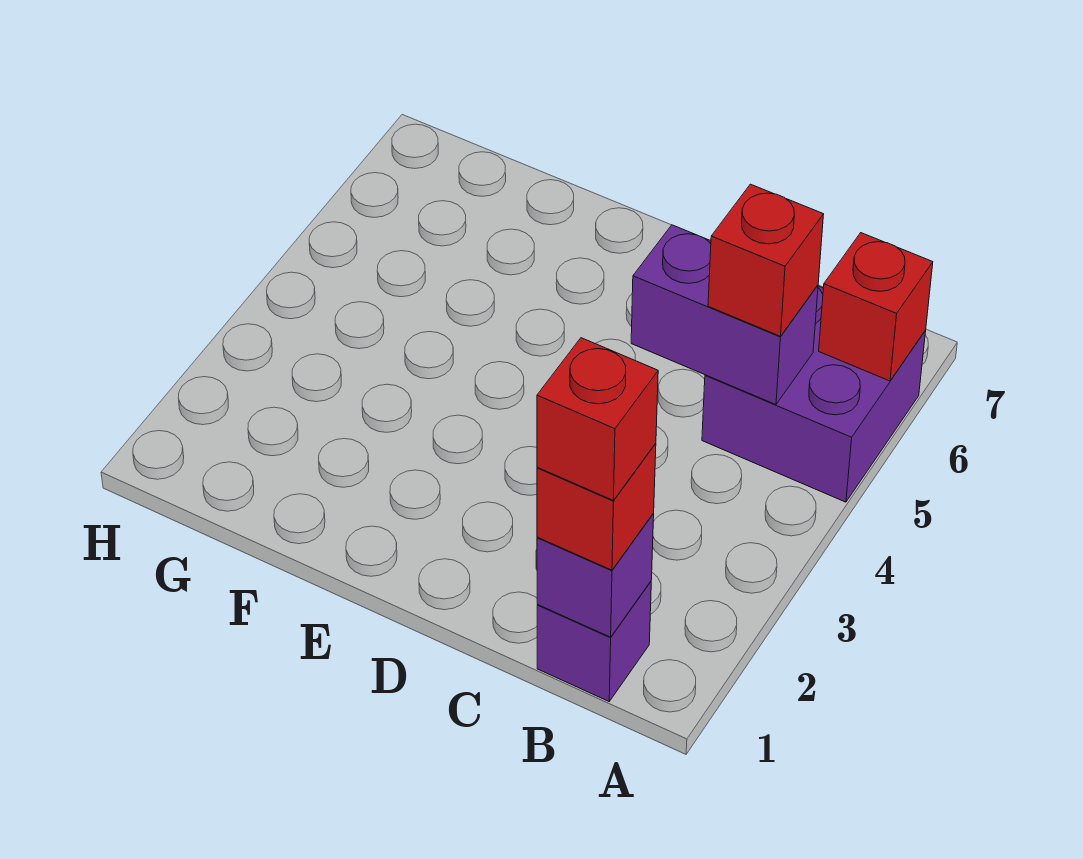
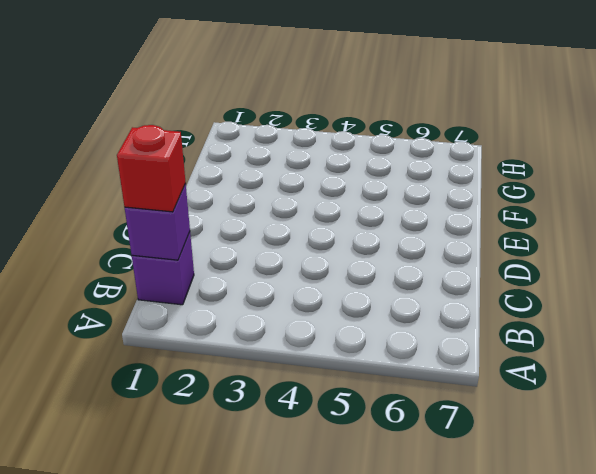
none -> purple 2x2 brick [702,286,926,502]
none -> red 1x1 brick [819,233,933,381]

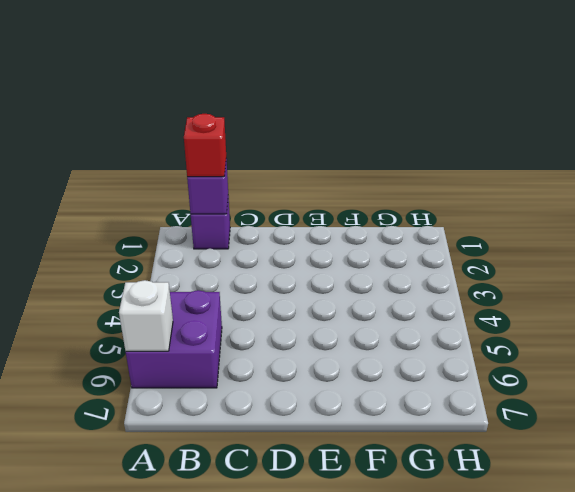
white 1x1 brick [119,280,173,351] -> red 1x1 brick [819,233,933,381]
none -> purple 1x2 brick [631,225,818,405]
none -> red 1x1 brick [708,184,824,336]

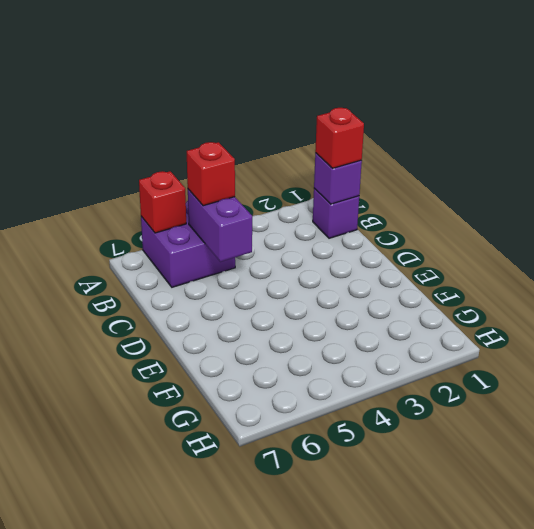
none -> red 1x1 brick [537,338,658,501]

